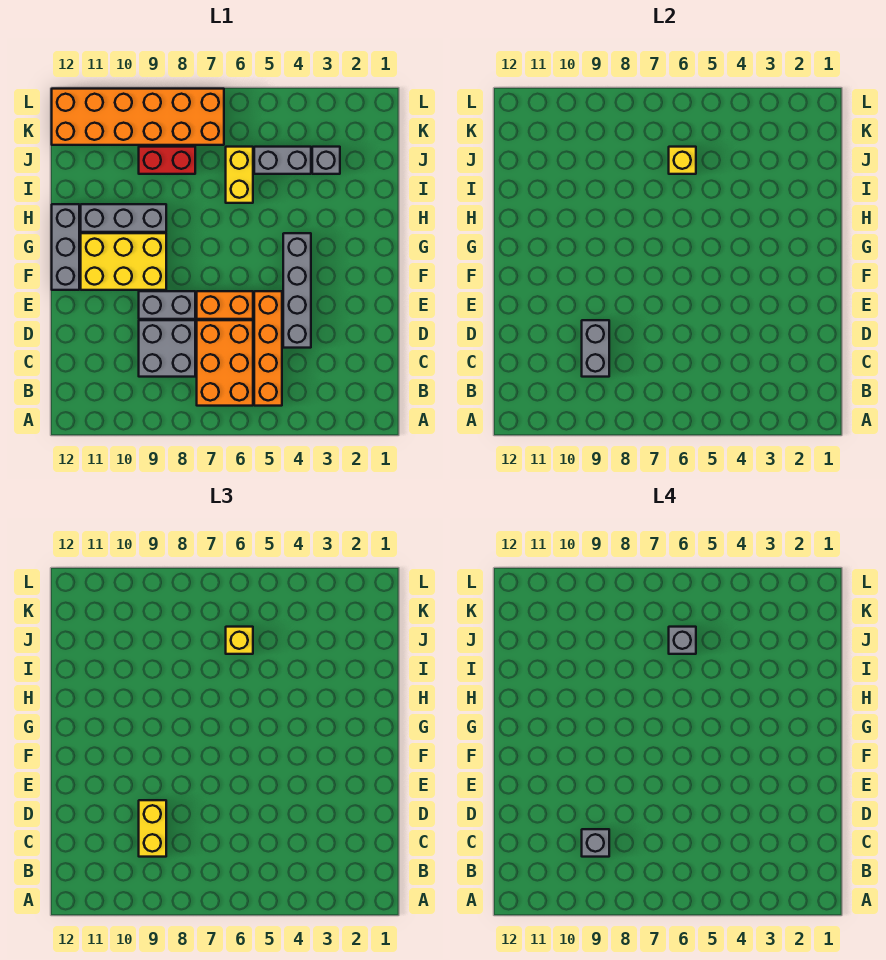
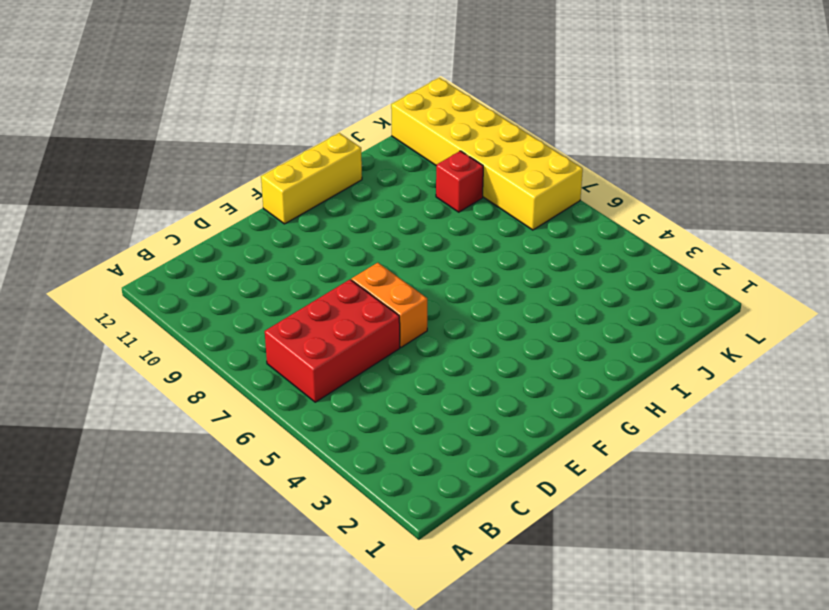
red 2x3 brick [265,280,400,402] -> orange 2x3 brick [197,320,253,406]
yellow 1x3 brick [261,133,362,224] -> grey 1x3 brick [52,204,79,290]
red 1x1 brick [436,151,483,212] -> red 1x2 brick [139,147,195,174]
yellow 2x6 brick [391,78,583,230] -> orange 2x6 brick [52,89,224,145]
none -> orange 1x4 brick [254,291,282,406]
none -> grey 2x2 brick [139,320,195,377]
none -> grey 1x4 brick [283,233,311,348]

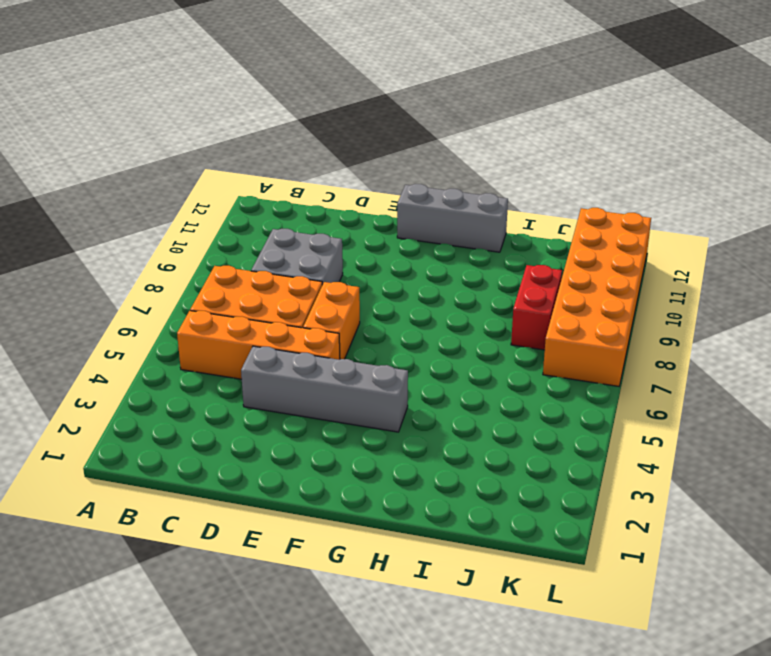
none -> grey 1x2 brick [139,291,195,319]
none -> yellow 2x3 brick [81,233,166,290]
none -> grey 1x3 brick [81,204,166,232]

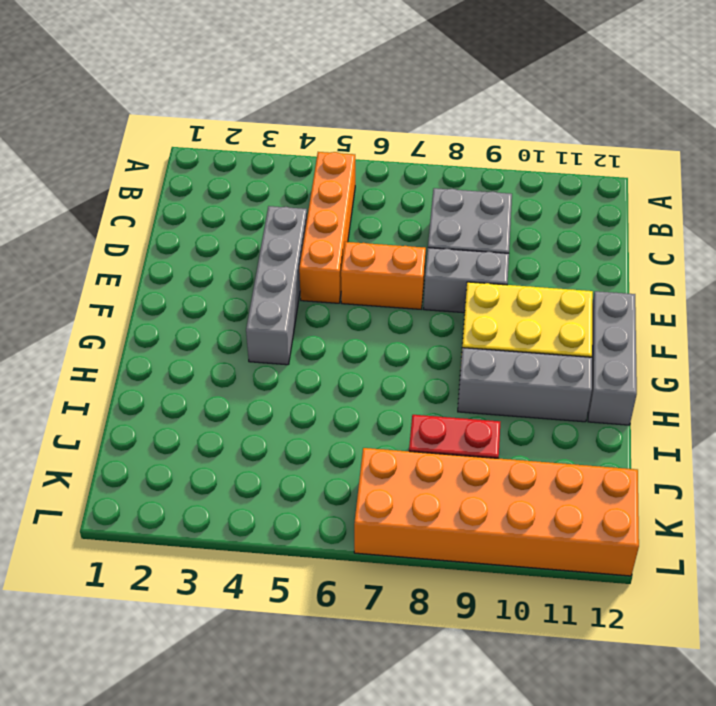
none -> orange 2x3 brick [197,320,253,406]
none -> yellow 1x2 brick [226,147,253,203]
none -> grey 1x1 brick [312,147,340,174]

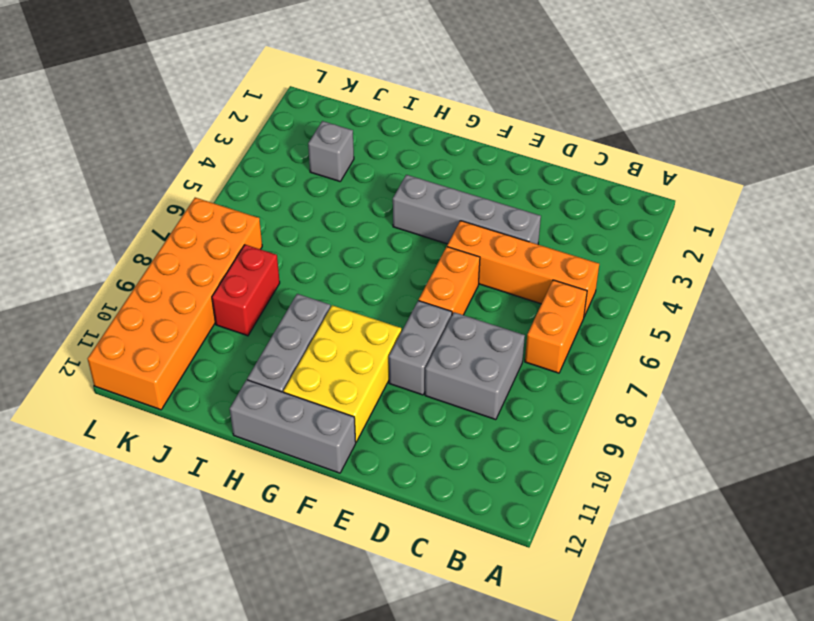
orange 1x2 brick [525,280,587,373] -> orange 2x3 brick [197,320,253,406]
none -> yellow 1x2 brick [226,147,253,203]
none -> grey 1x2 brick [254,147,311,174]
none -> grey 1x2 brick [582,320,609,377]

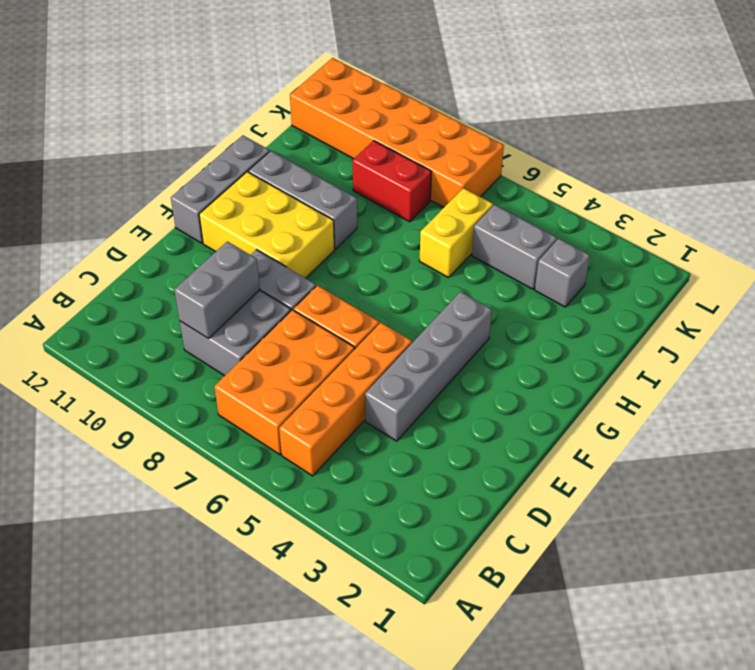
none -> yellow 1x1 brick [669,147,696,174]
none -> yellow 1x2 brick [139,800,166,857]
none -> yellow 1x1 brick [226,627,253,654]

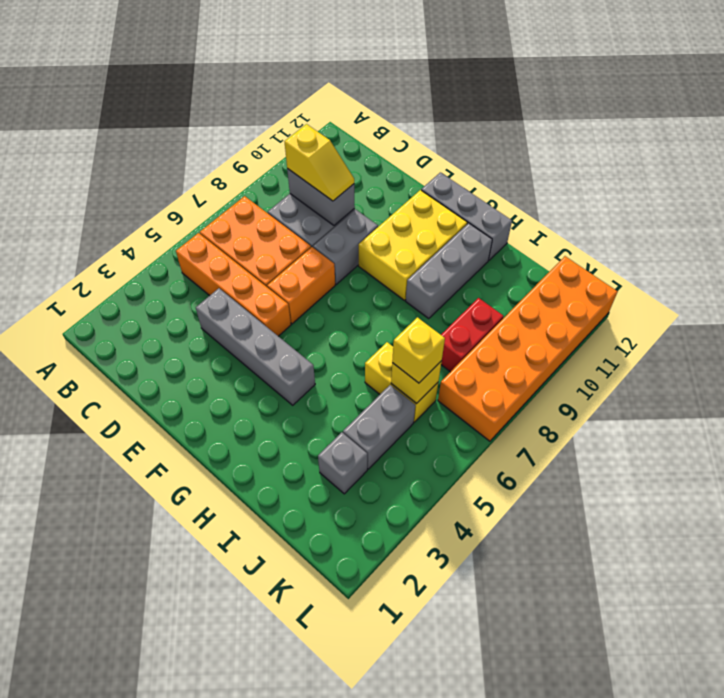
yellow 1x2 slope [285,124,354,201] -> yellow 1x2 brick [139,800,166,857]
none -> grey 1x1 brick [582,829,609,857]
none -> grey 1x1 brick [669,627,696,654]

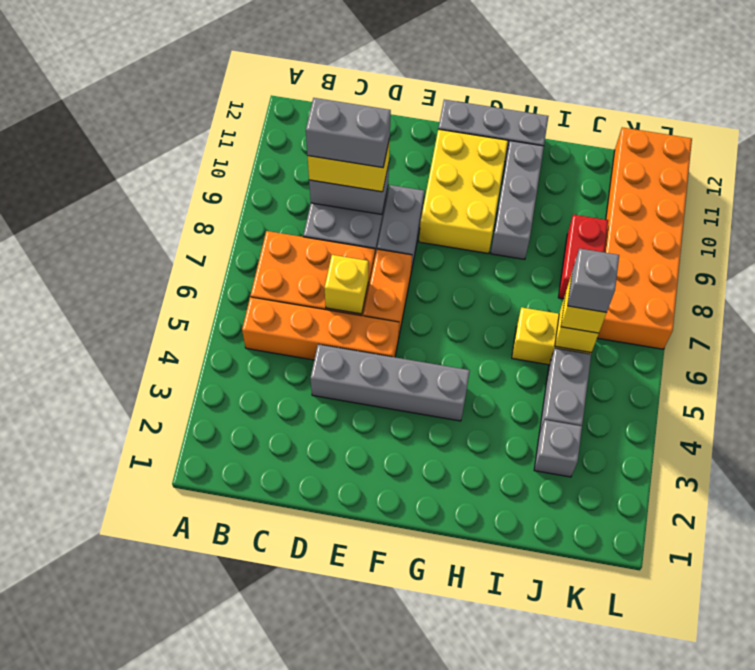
grey 1x2 brick [306,98,391,168] -> grey 1x1 brick [582,829,609,857]
yellow 1x1 brick [325,255,368,314] -> none

